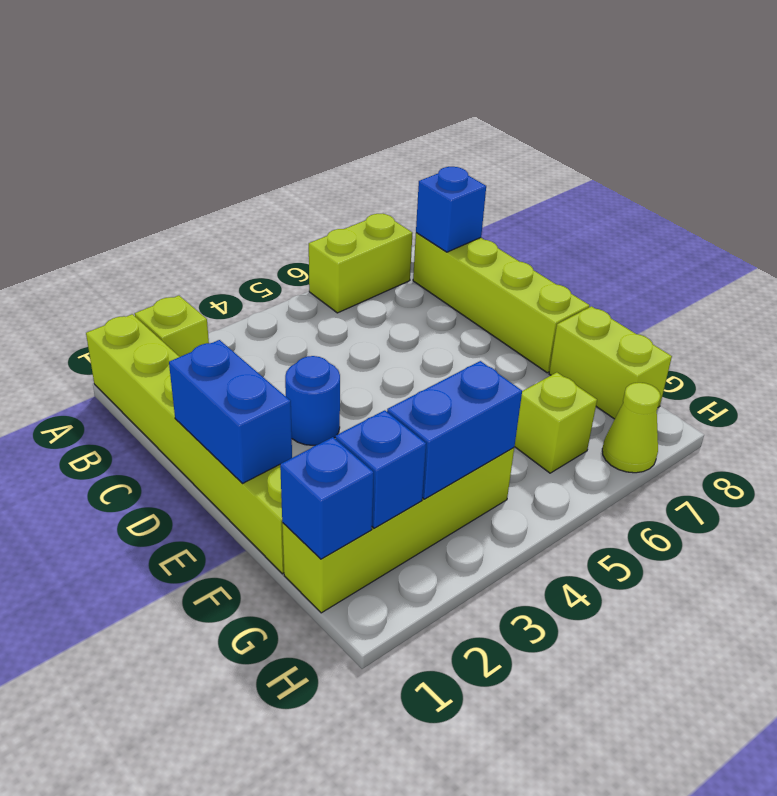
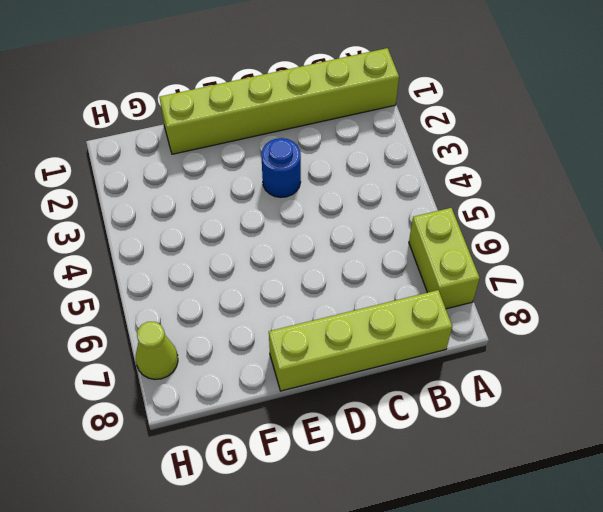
none -> lime 1x1 brick [135,296,209,357]
none -> lime 1x2 brick [549,306,672,419]
none -> lime 1x4 brick [282,448,514,613]

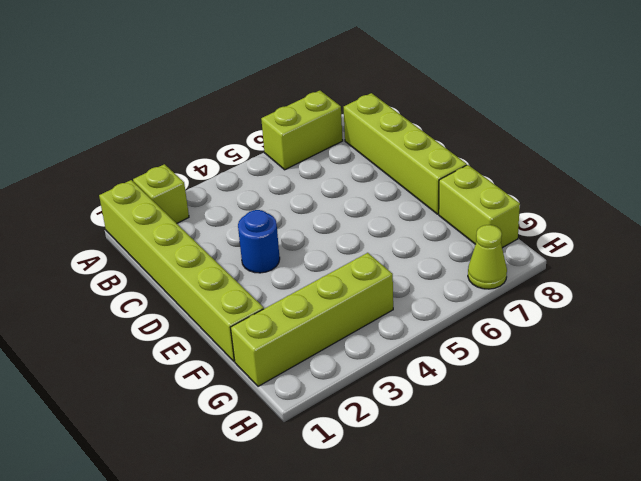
none -> lime 1x1 brick [515,372,597,473]
none -> blue 1x1 brick [416,167,486,252]
none -> blue 1x2 brick [169,340,292,484]

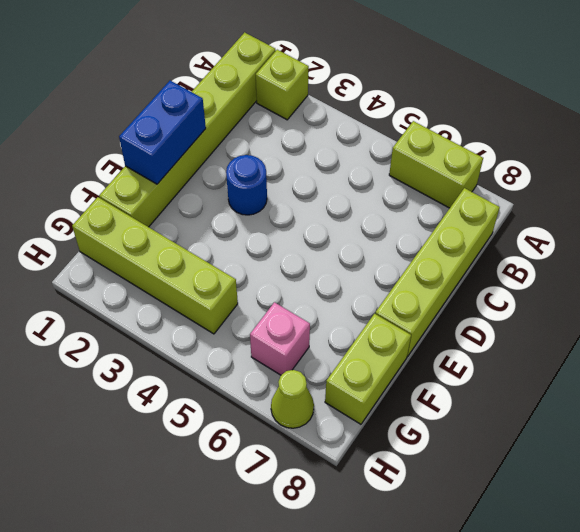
pink 1x1 brick [250,302,310,375] -> lime 1x1 brick [515,372,597,473]
none -> blue 1x1 brick [416,167,486,252]
none -> blue 1x1 brick [280,437,374,559]
none -> blue 1x1 brick [335,410,426,528]

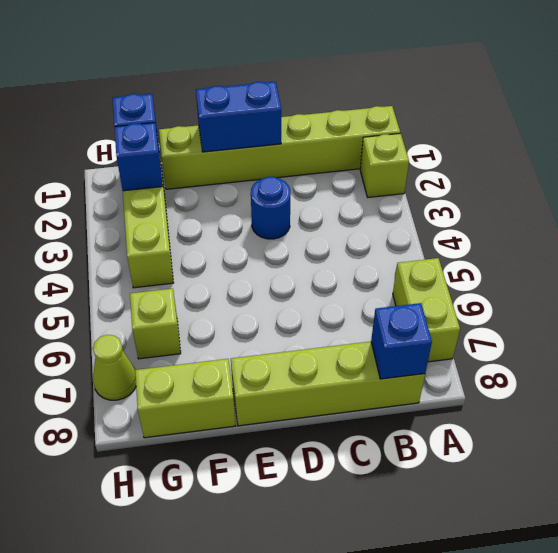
none -> blue 1x2 brick [387,361,522,499]

